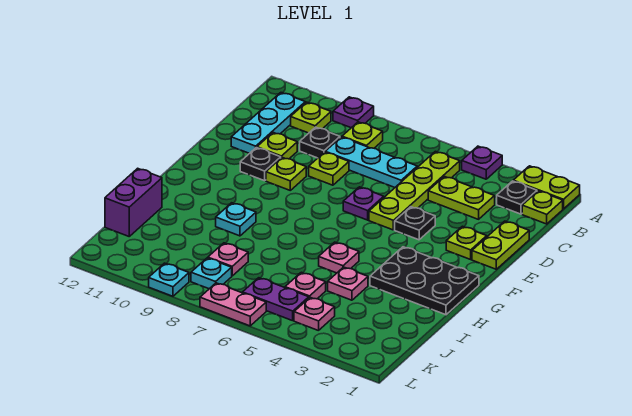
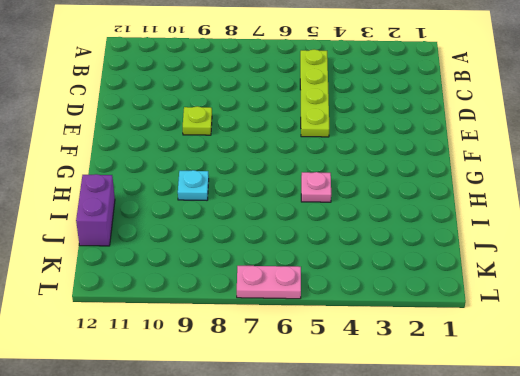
none -> lime 1x2 plate [513,166,580,209]
none -> purple 1x1 plate [462,146,502,179]
none -> purple 1x1 plate [333,97,374,128]
none -> lime 1x1 plate [522,191,563,224]

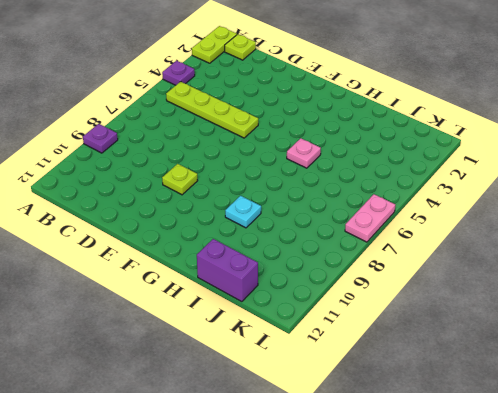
none -> black 1x1 plate [497,181,537,214]
none -> lime 1x1 plate [342,122,383,148]
none -> lime 1x1 plate [291,102,331,133]
none -> cyan 1x3 plate [231,93,305,154]

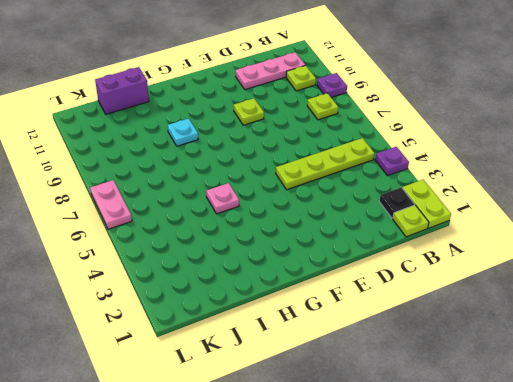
pink 1x3 plate [236,52,305,90] -> cyan 1x3 plate [231,93,305,154]
none -> lime 1x2 plate [428,176,495,219]
none -> cyan 1x3 plate [325,137,417,187]
none -> black 1x1 plate [300,127,340,158]
none -> lime 1x2 plate [472,221,529,269]

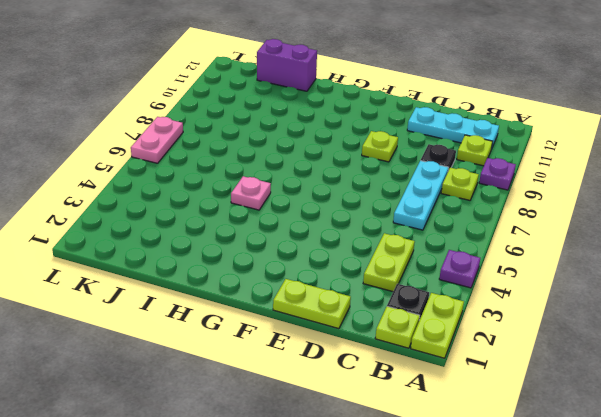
none -> lime 1x4 plate [369,151,460,230]
none -> lime 1x1 plate [309,152,349,185]
none -> lime 1x1 plate [257,133,297,159]
none -> lime 1x1 plate [446,226,487,259]

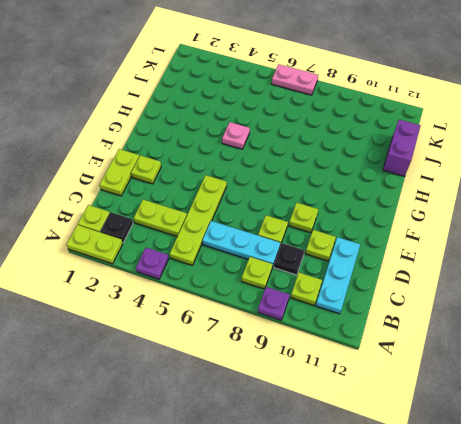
none -> black 1x1 plate [395,207,435,240]
none -> purple 1x1 plate [343,187,384,220]
none -> black 1x1 plate [240,148,281,181]
none -> black 2x3 plate [370,247,479,315]

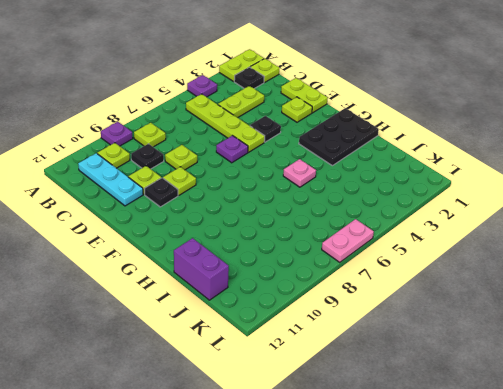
none -> cyan 1x3 plate [325,137,417,187]
none -> cyan 1x1 plate [216,203,256,236]
none -> pink 1x1 plate [328,267,368,300]
none -> pink 1x1 plate [285,272,326,299]

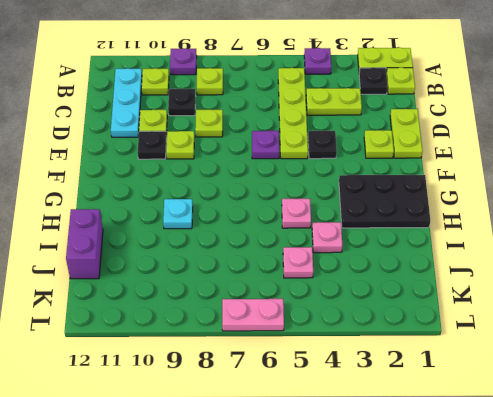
none -> cyan 1x3 plate [325,137,417,187]
none -> pink 1x1 plate [208,243,248,276]
none -> pink 1x1 plate [294,297,335,331]
none -> purple 1x2 plate [243,278,309,321]

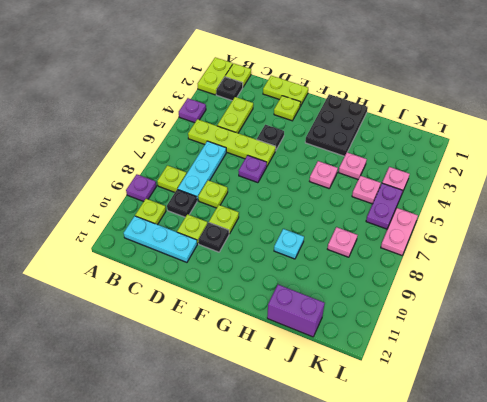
none -> cyan 1x1 plate [191,258,232,289]
none -> cyan 1x1 plate [149,263,189,296]

